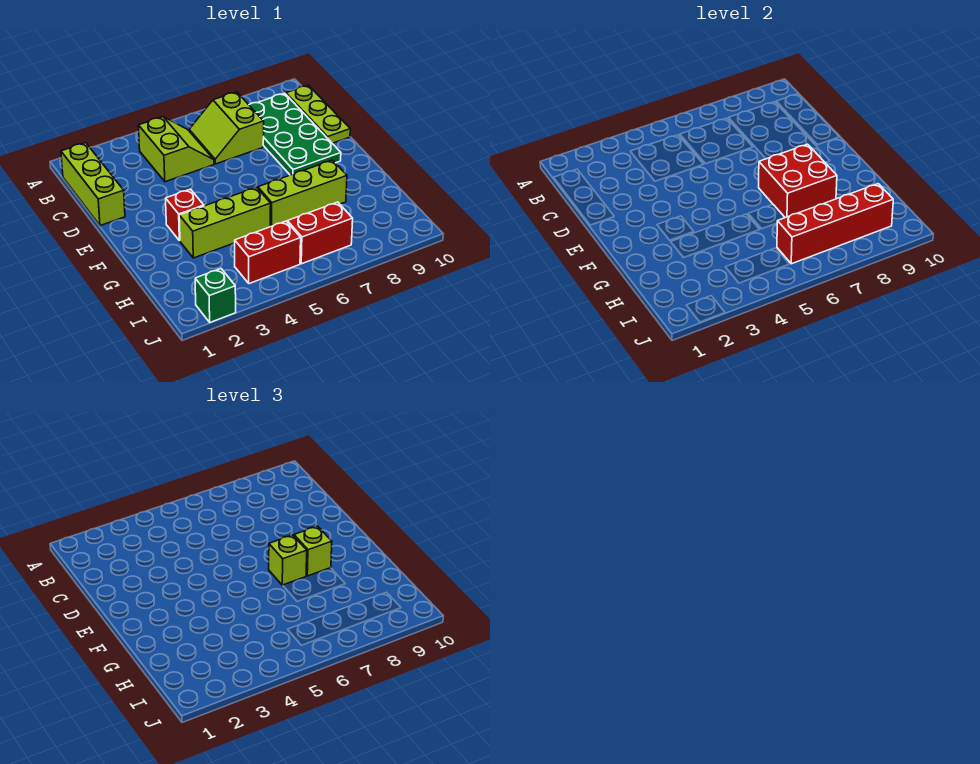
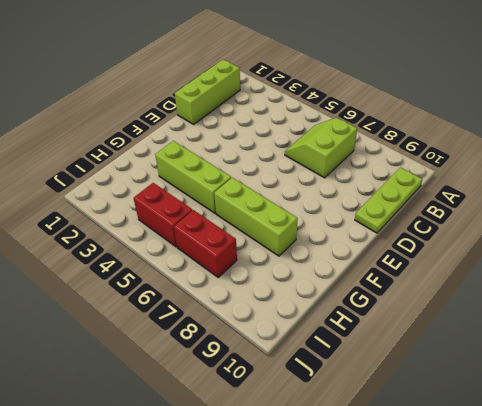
none -> lime 2x2 slope [138,117,214,182]
none -> green 2x4 plate [249,93,341,175]
none -> red 1x1 brick [166,189,204,241]

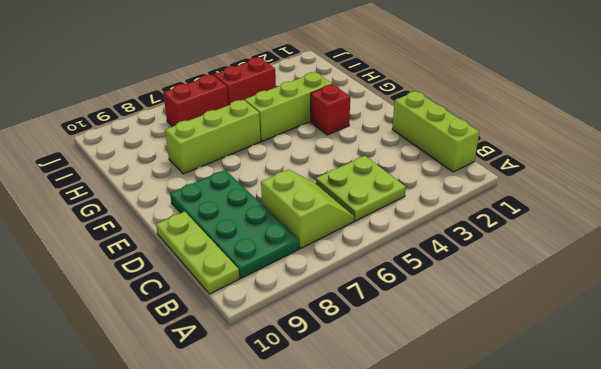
lime 2x2 plate [316,156,406,221] -> lime 2x2 slope [138,117,214,182]
none -> green 1x1 brick [195,269,236,322]
none -> red 2x2 brick [759,144,837,218]
none -> red 1x4 brick [777,184,893,264]

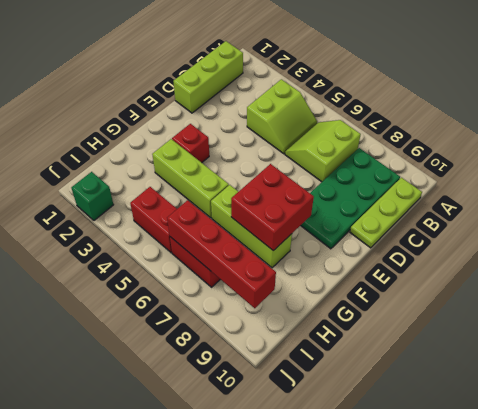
none -> lime 1x1 brick [269,535,307,585]
none -> lime 1x1 brick [294,526,332,576]

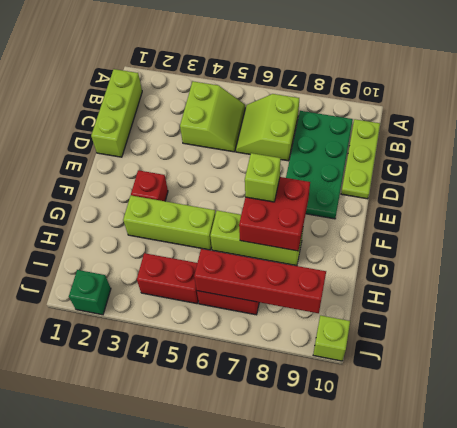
lime 1x1 brick [313,315,350,361] -> lime 1x1 brick moved to [294,526,332,576]

